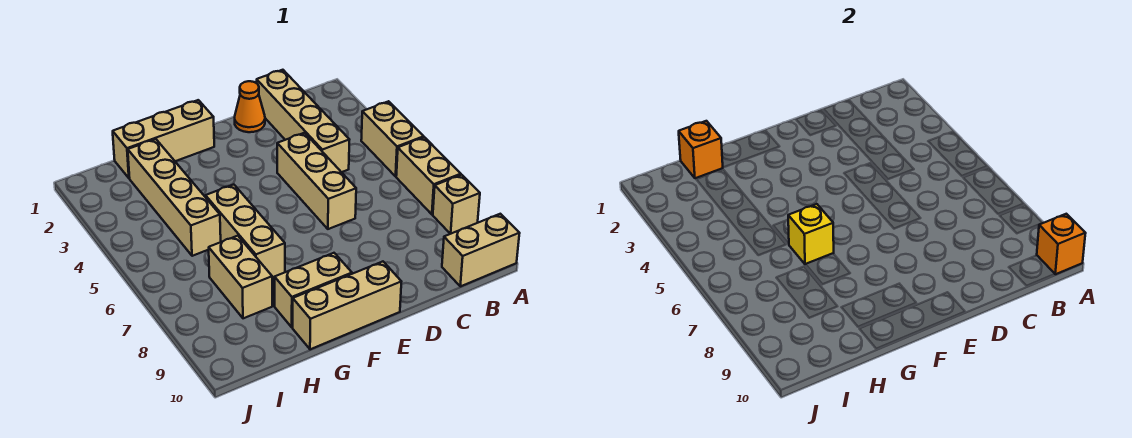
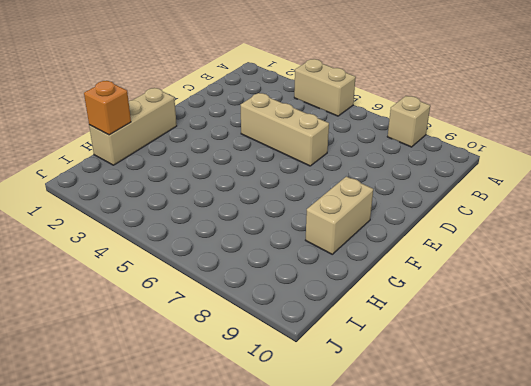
none -> tan 1x2 brick [396,137,461,214]
none -> tan 1x2 brick [442,214,520,286]
none -> tan 1x4 brick [257,70,349,172]

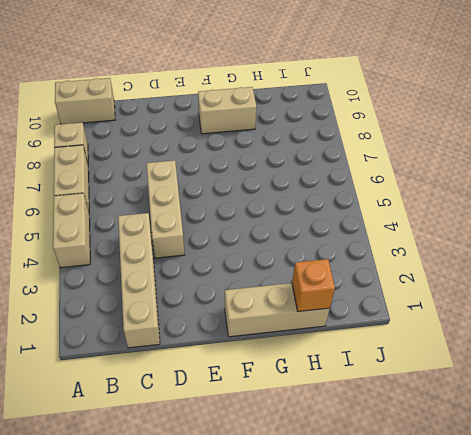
none -> orange 1x1 cone [235,81,265,132]
none -> tan 1x3 brick [293,262,401,349]
none -> tan 1x3 brick [206,185,285,279]

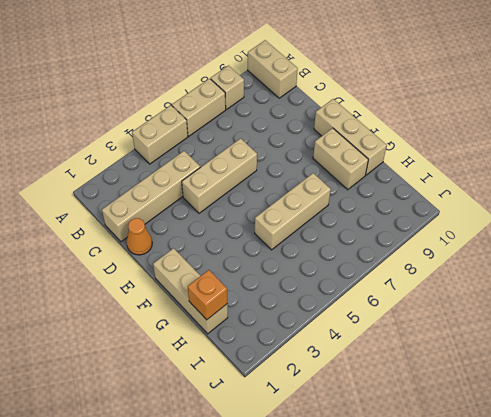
none -> tan 1x4 brick [128,139,221,256]
none -> tan 1x2 brick [209,236,272,318]
none -> orange 1x1 brick [1037,214,1086,274]

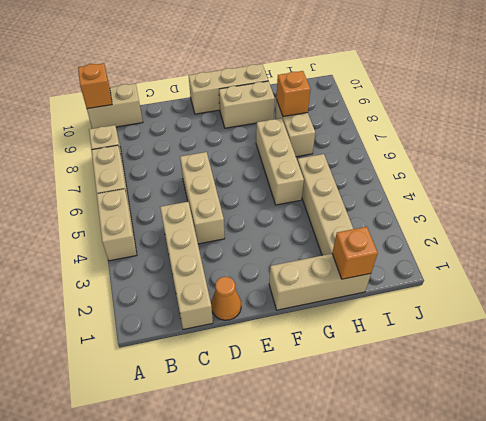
orange 1x1 brick [276,71,310,117] -> none
none -> yellow 1x1 brick [788,204,834,264]

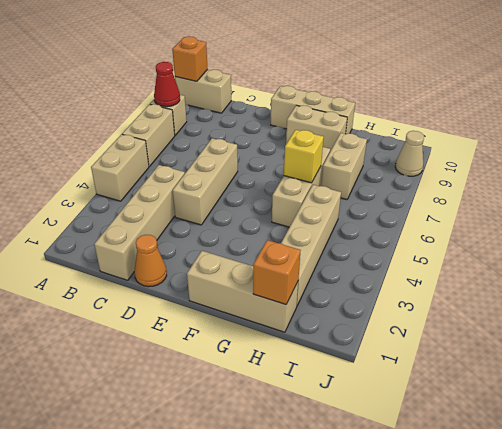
red 1x1 cone [154,62,180,107] -> none
tan 1x1 cone [395,131,424,176] -> none

